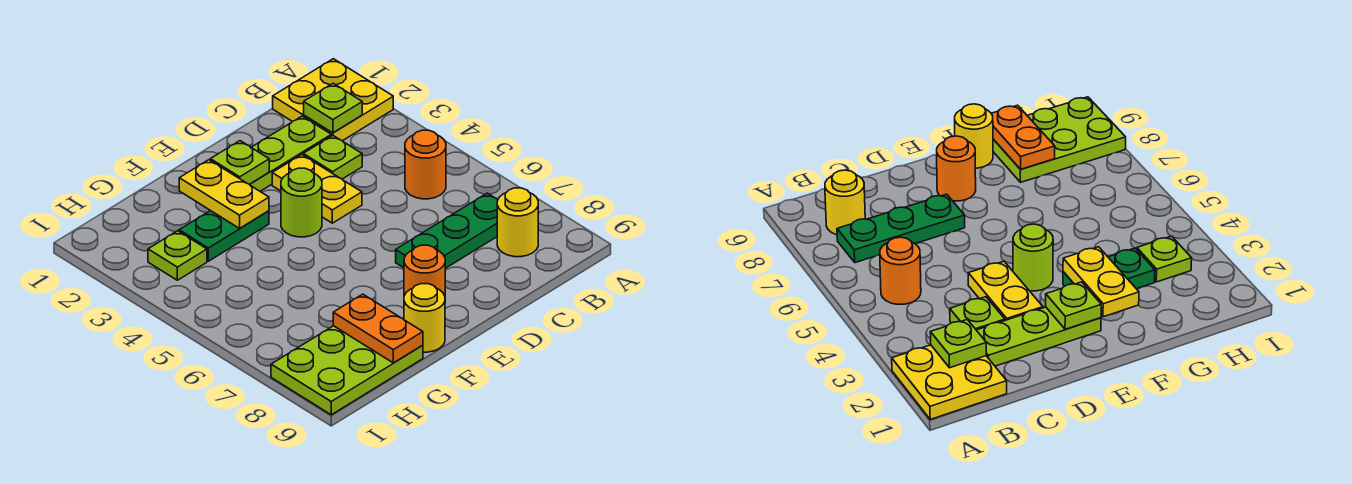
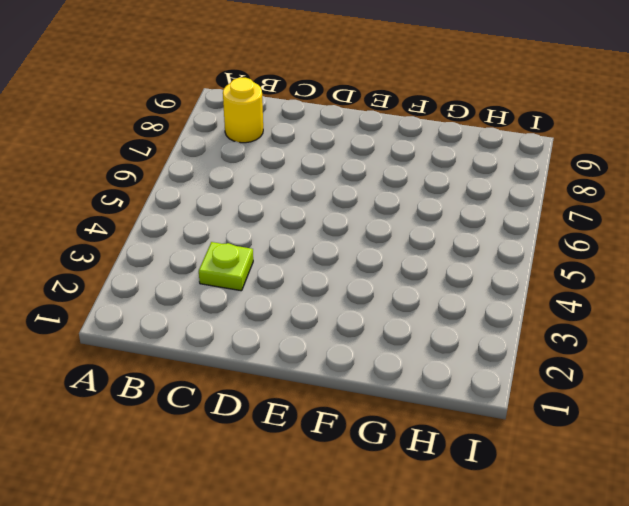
none -> yellow 2x2 plate [273,59,393,141]
none -> orange 1x1 round brick [405,130,446,199]
none -> green 1x3 plate [396,193,498,268]

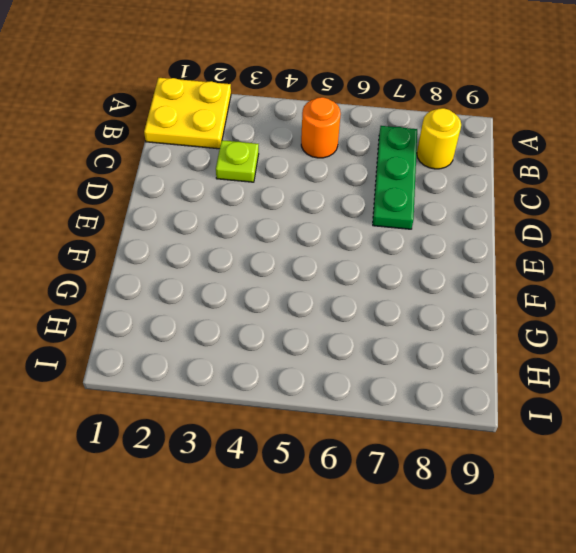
none -> lime 1x3 plate [249,116,331,191]
none -> yellow 1x2 plate [272,155,362,223]
none -> lime 1x1 round brick [281,168,322,237]

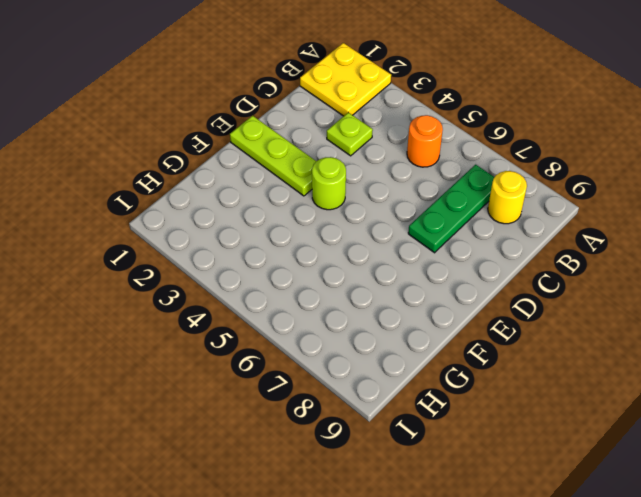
lime 1x3 plate [230,116,316,196] -> lime 1x3 plate turned to [249,116,331,191]
none -> yellow 1x2 plate [272,155,362,223]
none -> orange 1x1 round brick [404,245,445,296]
none -> green 1x2 plate [179,211,269,261]

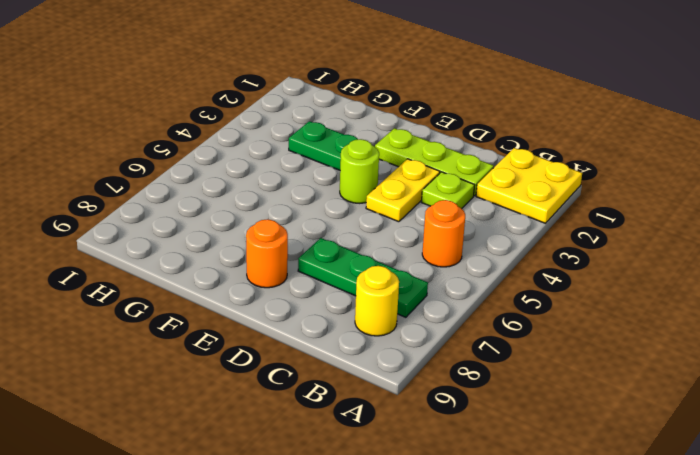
none -> yellow 1x1 round brick [404,284,445,352]
none -> lime 2x3 plate [271,326,423,415]
none -> lime 1x1 plate [148,231,207,280]

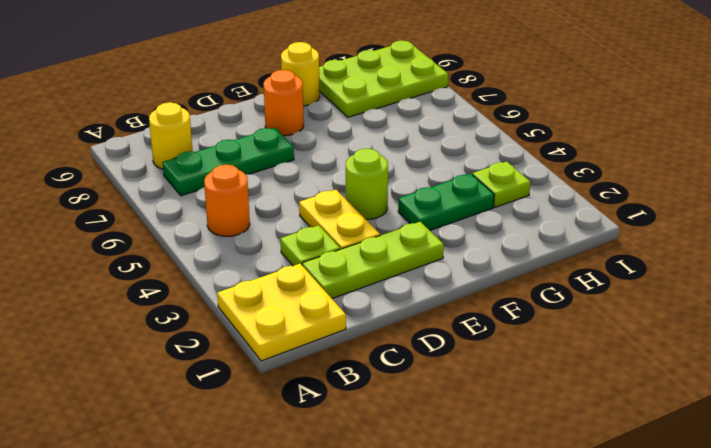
none -> lime 1x1 plate [304,83,362,133]
none -> lime 1x1 plate [210,141,269,184]
none -> yellow 1x2 plate [179,160,269,228]

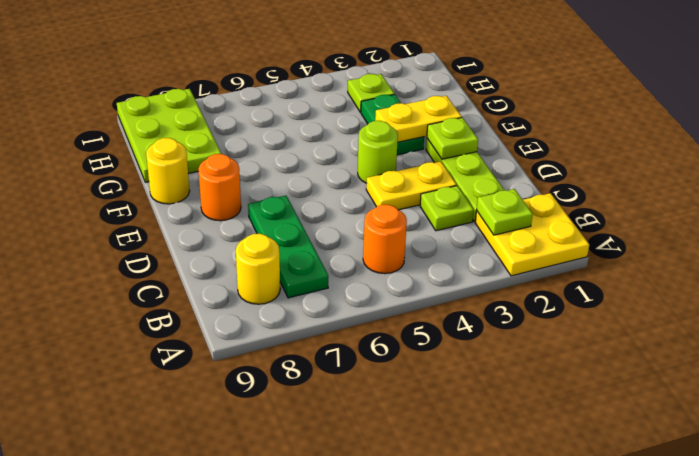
none -> orange 1x2 plate [333,294,423,363]

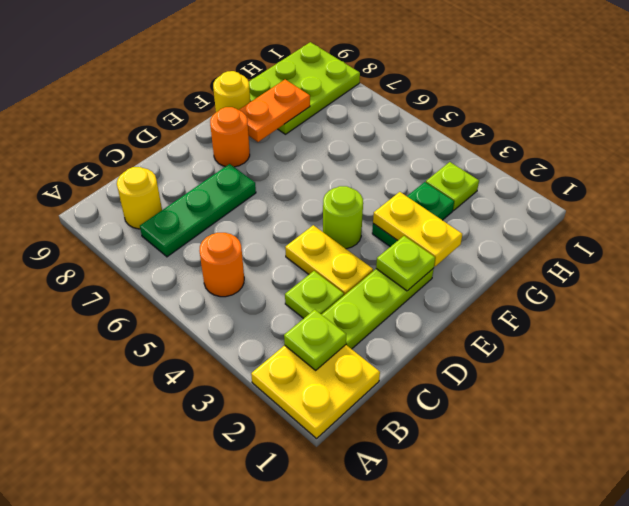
orange 1x2 plate [239,79,310,142] -> orange 1x2 plate turned to [333,294,423,363]

